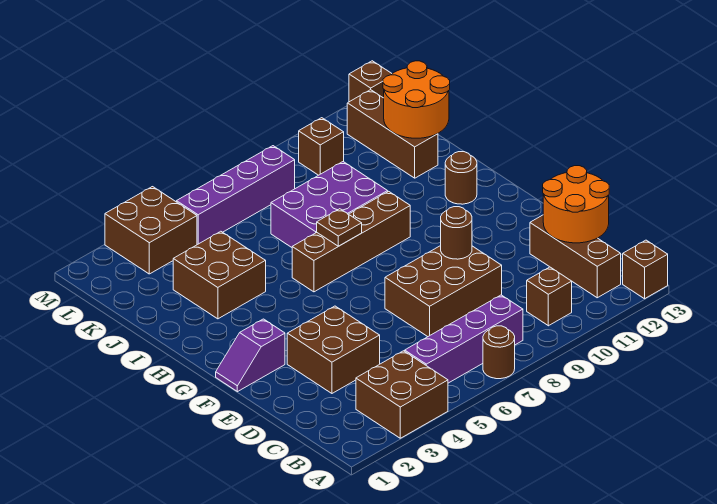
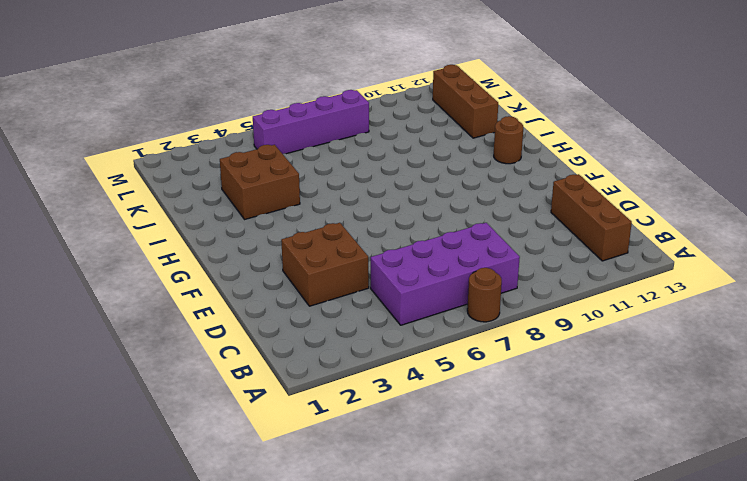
purple 2x4 brick [371,223,520,325] -> purple 1x4 brick [405,295,523,383]
none -> brown 2x2 brick [356,351,448,438]
none -> brown 1x1 brick [623,240,668,299]
none -> brown 1x1 brick [527,267,572,326]

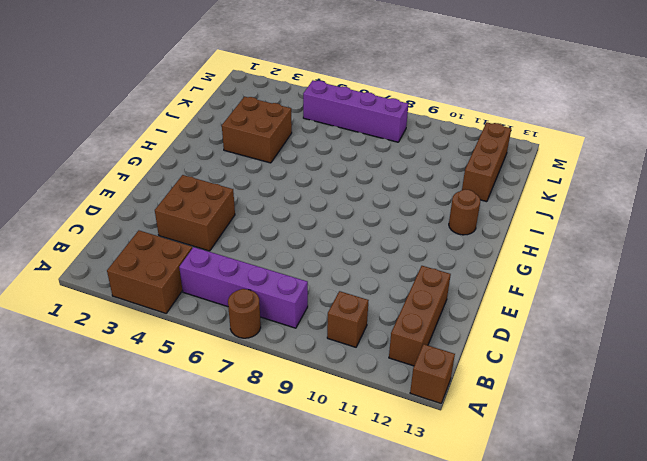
none -> brown 2x3 brick [385,246,502,337]
none -> purple 1x2 slope [216,319,285,392]
none -> brown 1x4 brick [292,191,410,292]

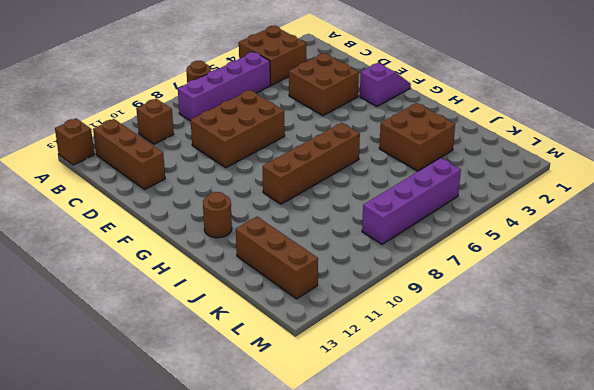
none -> purple 2x3 brick [271,162,388,247]
none -> brown 2x2 brick [105,187,197,274]
none -> brown 1x1 brick [299,118,344,175]

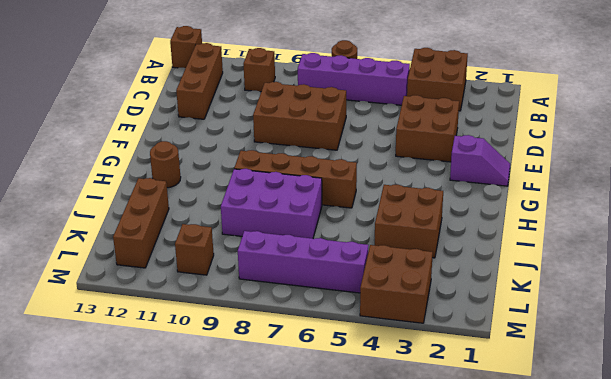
none -> brown 1x1 brick [349,61,392,102]
none -> orange 2x2 round brick [543,166,609,243]
none -> brown 1x1 round brick [441,207,472,259]

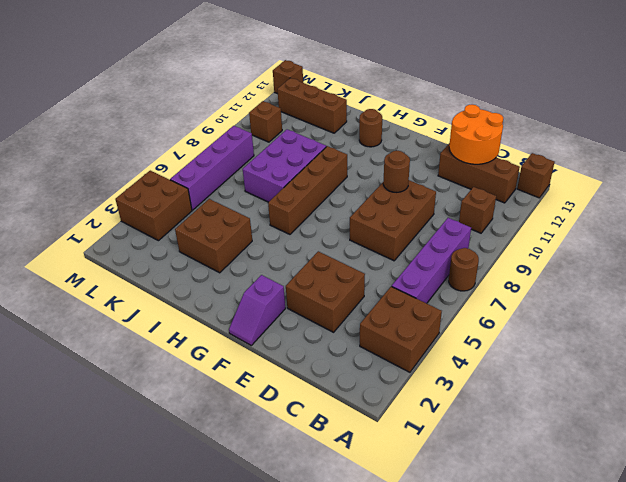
none -> brown 1x1 plate [317,209,362,246]
none -> orange 2x2 round brick [383,61,450,138]

